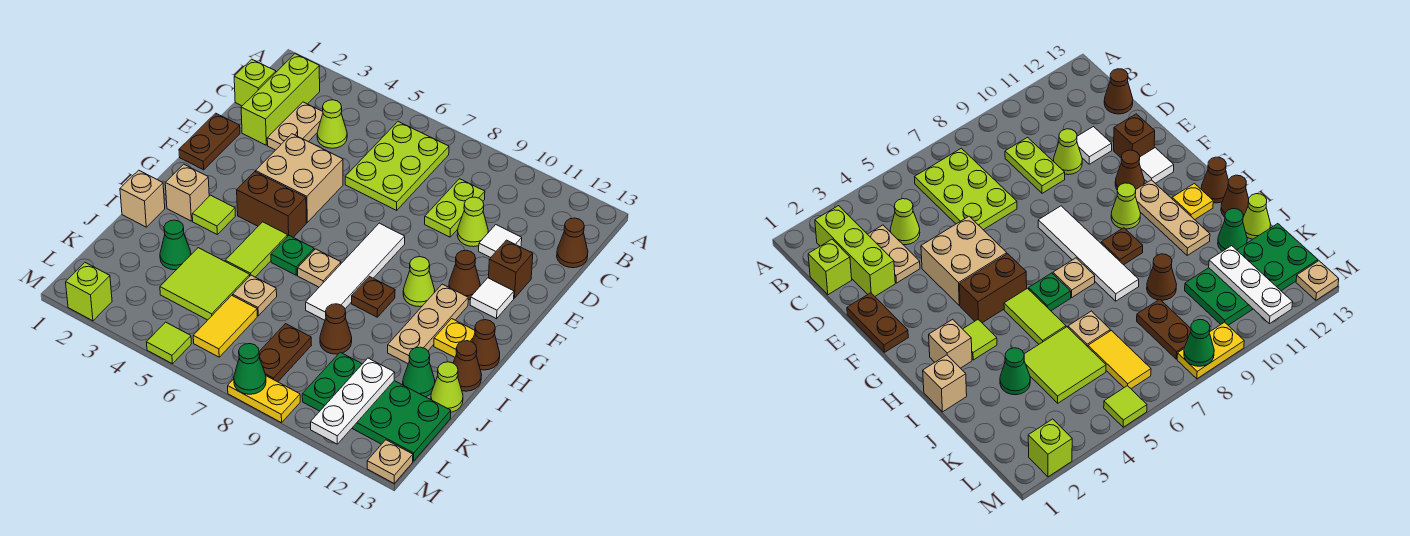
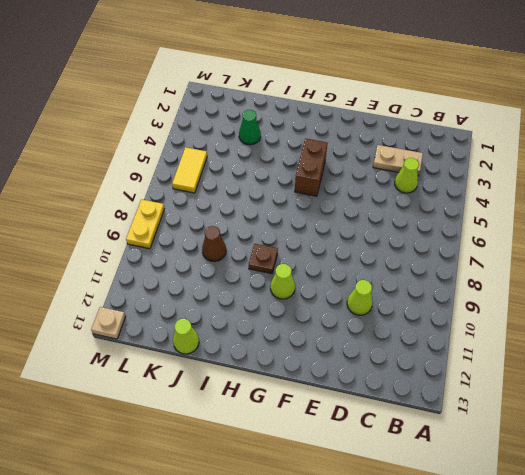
yellow 1x2 tile [172,147,207,193] -> yellow 1x2 tile turned to [193,295,257,357]
none -> lime 1x3 brick [241,54,320,145]
none -> lime 2x3 plate [345,122,449,210]
none -> lime 1x1 brick [234,59,276,106]
none -> lime 1x2 plate [425,179,485,237]

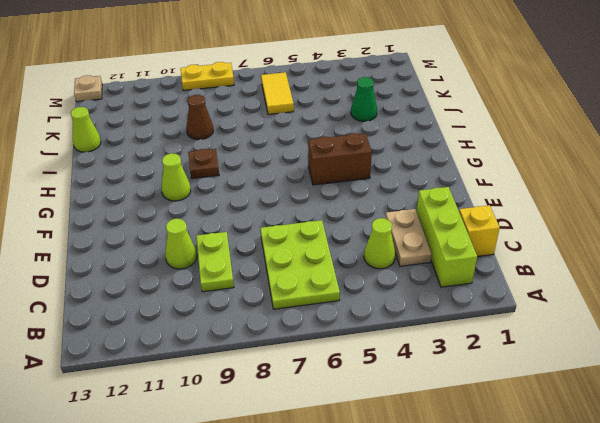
yellow 1x1 brick [459,205,500,256] -> lime 1x1 brick [234,59,276,106]
none -> brown 1x1 cone [557,218,588,268]
none -> white 1x1 tile [479,225,522,258]
none -> brown 1x2 plate [179,113,240,170]
none -> tan 2x2 brick [256,134,343,222]

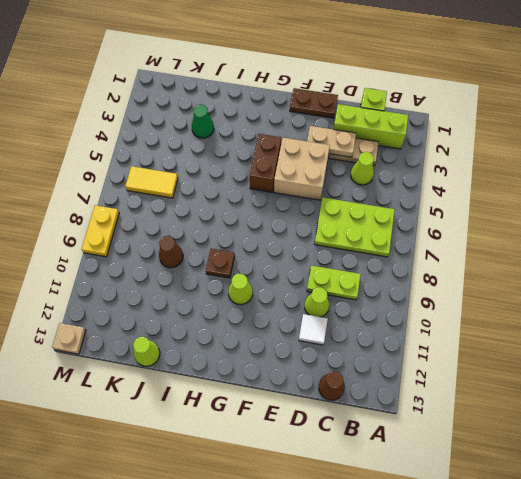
tan 1x2 plate [307,126,356,157] -> none
none -> brown 1x1 brick [489,240,533,298]
none -> white 1x4 tile [306,223,405,320]
none -> brown 1x1 cone [449,250,480,300]
none -> white 1x1 tile [470,278,514,319]

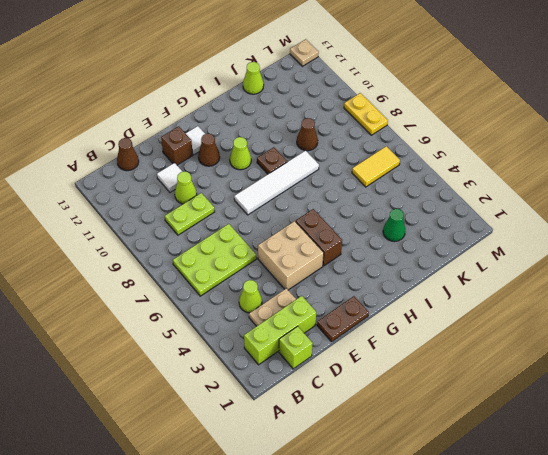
none -> tan 1x3 plate [388,284,468,364]
none -> tan 1x1 brick [165,164,209,221]
none -> lime 1x1 tile [192,195,235,234]
none -> lime 1x2 tile [225,222,288,277]

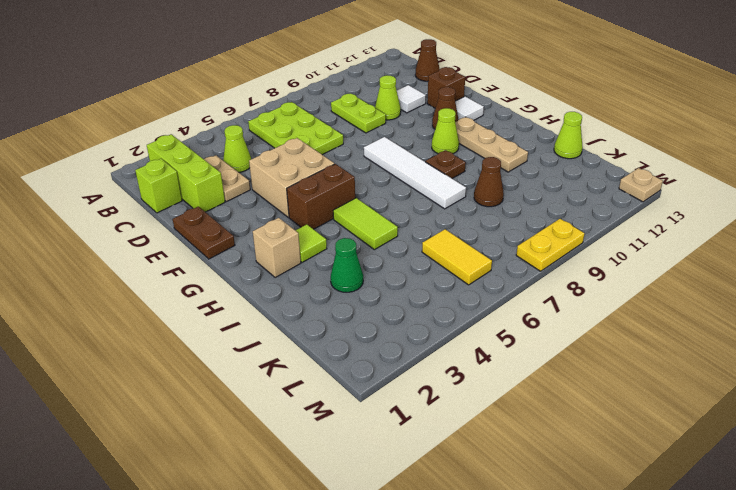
none -> green 1x1 plate [271,236,314,275]
none -> tan 1x1 plate [298,249,341,287]
none -> yellow 1x1 plate [434,319,475,357]
none -> brown 1x1 cone [472,320,500,370]

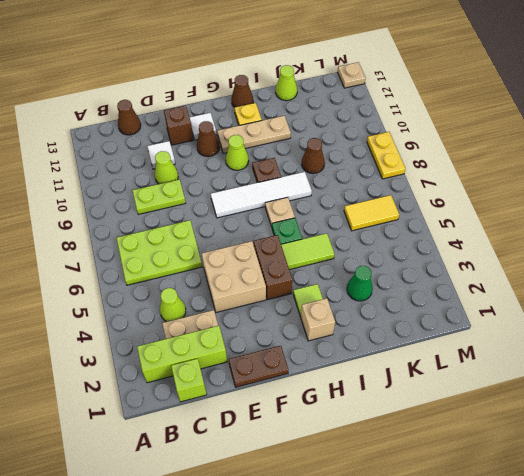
none -> tan 1x1 brick [120,170,165,227]
none -> brown 1x1 cone [453,341,482,391]
none -> lime 2x2 tile [160,248,250,320]
none -> tan 1x1 plate [233,275,277,316]

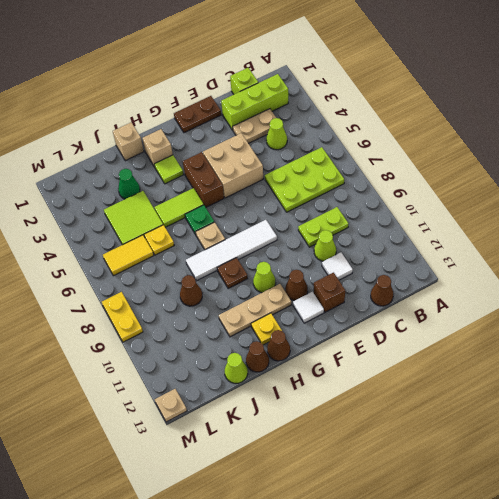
yellow 1x1 plate [144,225,174,255] -> tan 1x1 plate [233,275,277,316]
none -> green 1x1 cone [403,347,435,397]
none -> brown 1x2 plate [259,324,312,382]
none -> green 2x4 plate [302,352,451,461]
none -> lime 1x1 brick [66,263,112,321]

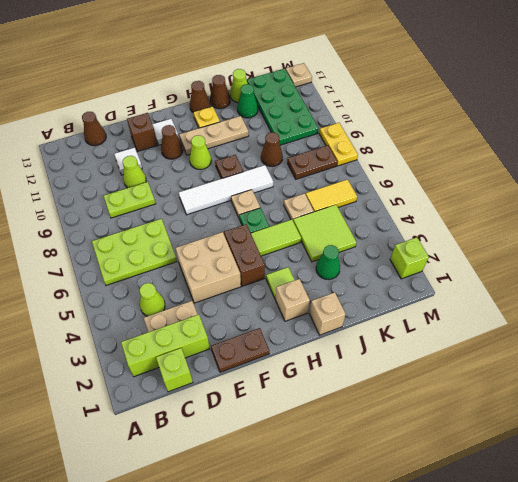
none -> lime 1x1 tile [147,322,191,364]
none -> white 1x3 plate [311,358,395,444]
none -> green 1x1 cone [234,344,266,394]

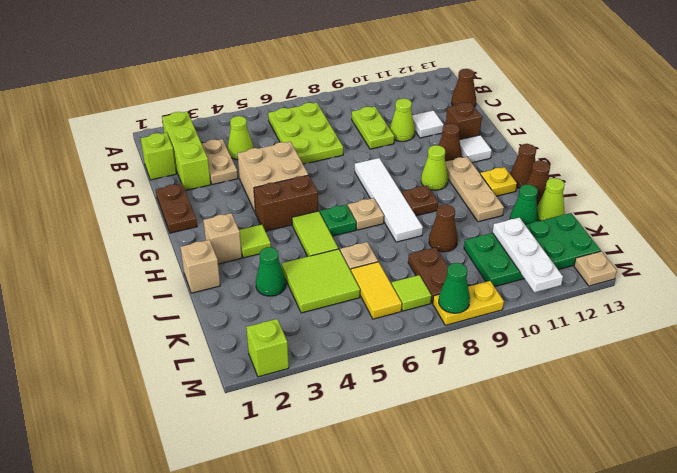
lime 1x1 tile [392,275,432,311] -> lime 1x1 tile moved to [147,322,191,364]

